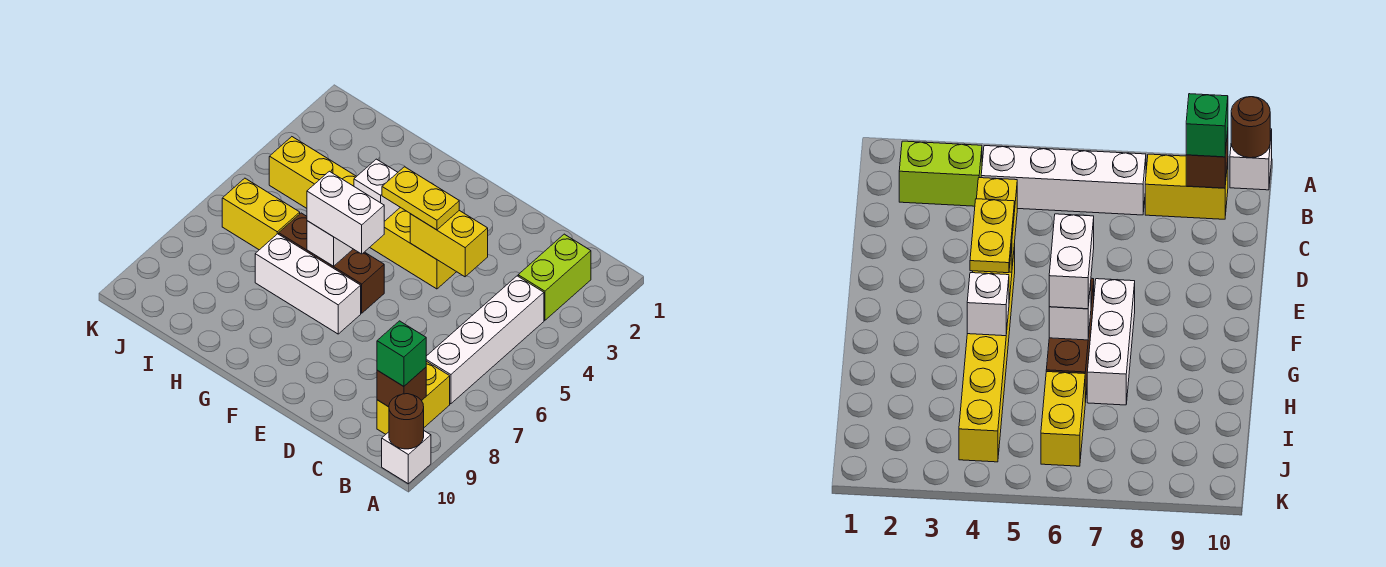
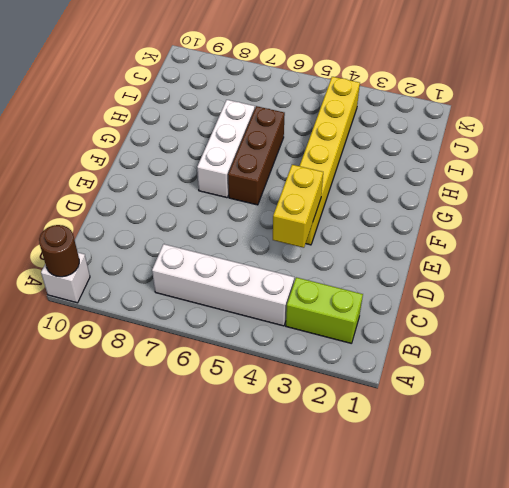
none -> yellow 1x2 brick [377,361,450,434]
none -> yellow 1x2 brick [222,178,300,250]
none -> brown 1x1 brick [377,367,426,407]

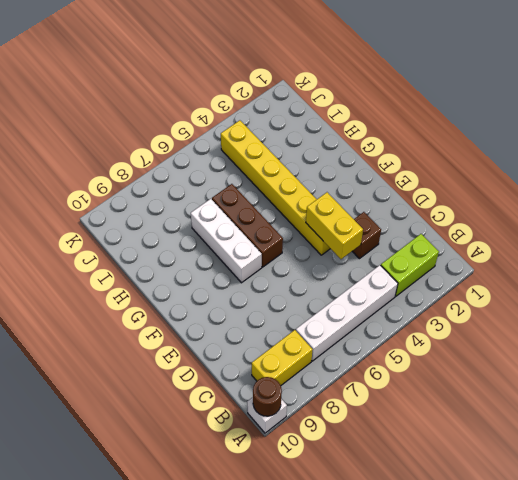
brown 1x1 brick [352,212,381,259] -> brown 1x1 brick moved to [377,367,426,407]
none -> yellow 1x2 brick [222,178,300,250]
none -> white 1x1 brick [354,159,400,221]
none -> white 1x1 brick [307,221,353,266]

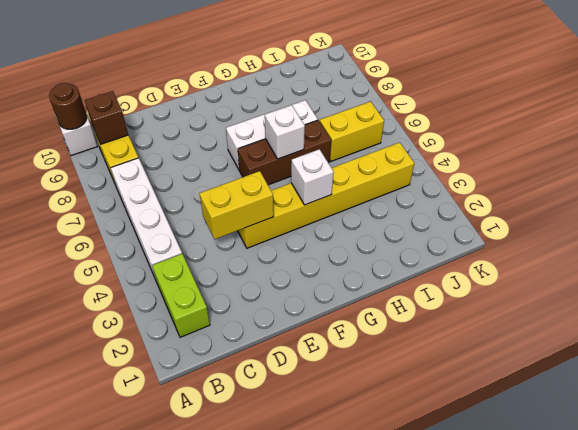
none -> green 1x1 brick [377,321,426,386]
none -> yellow 1x2 plate [382,167,459,230]
none -> white 1x2 brick [307,171,384,254]

